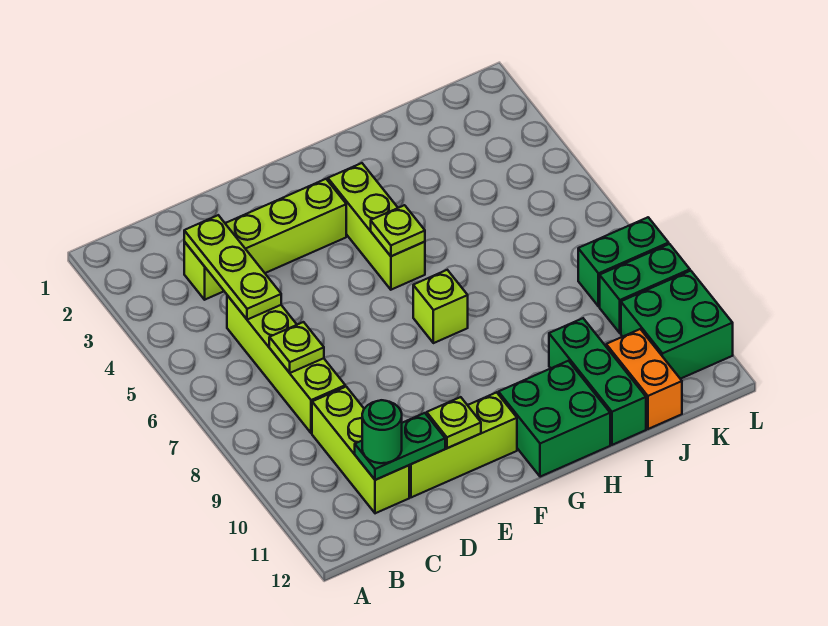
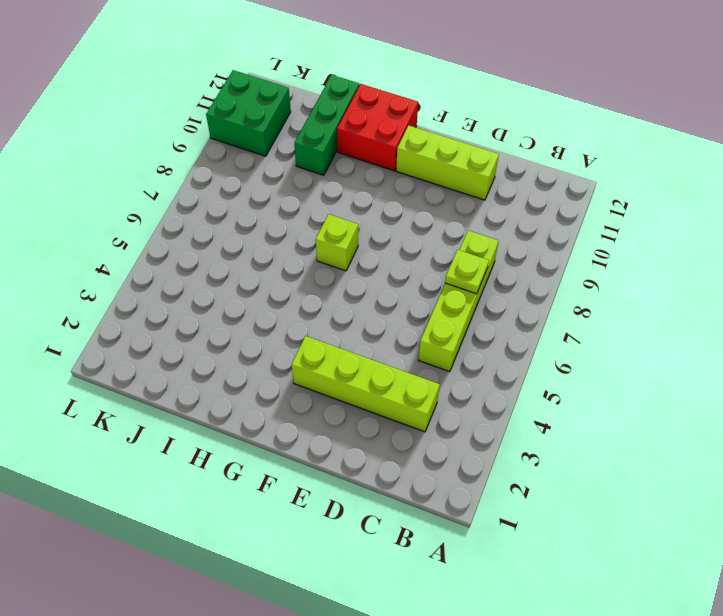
red 2x2 brick [337,84,418,171] -> green 2x2 brick [498,361,610,477]
none -> lime 1x3 brick [312,387,409,513]
none -> lime 1x3 brick [328,163,425,290]
none -> orange 1x2 brick [606,329,682,429]

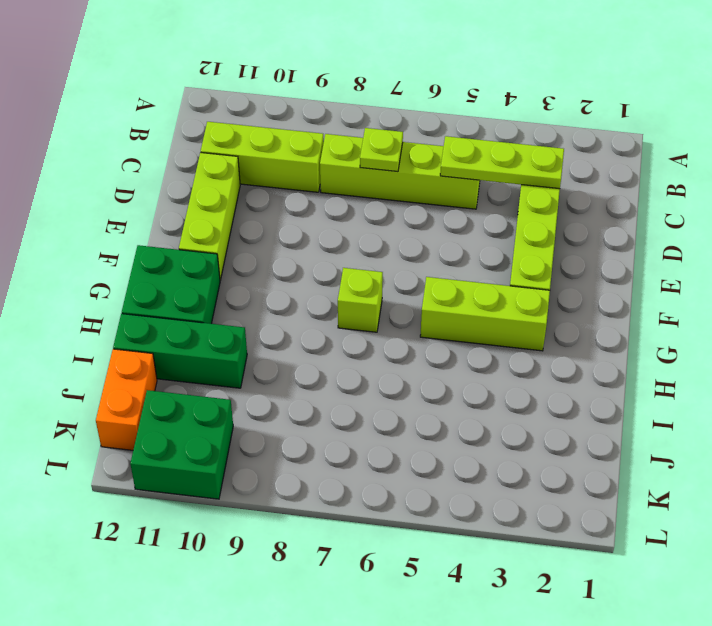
orange 1x2 brick [96,349,157,450] -> orange 1x2 brick turned to [606,329,682,429]
none -> green 1x2 brick [578,217,669,307]
none -> green 1x2 brick [600,244,690,333]
none -> green 1x2 plate [355,413,445,480]

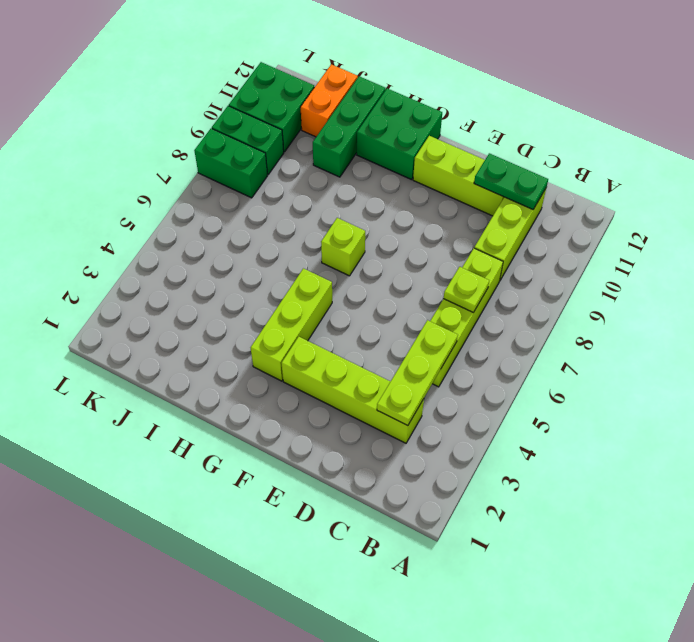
none -> lime 1x1 plate [427,397,481,448]
none -> lime 1x1 plate [371,205,425,256]
none -> green 1x1 round brick [362,400,402,463]

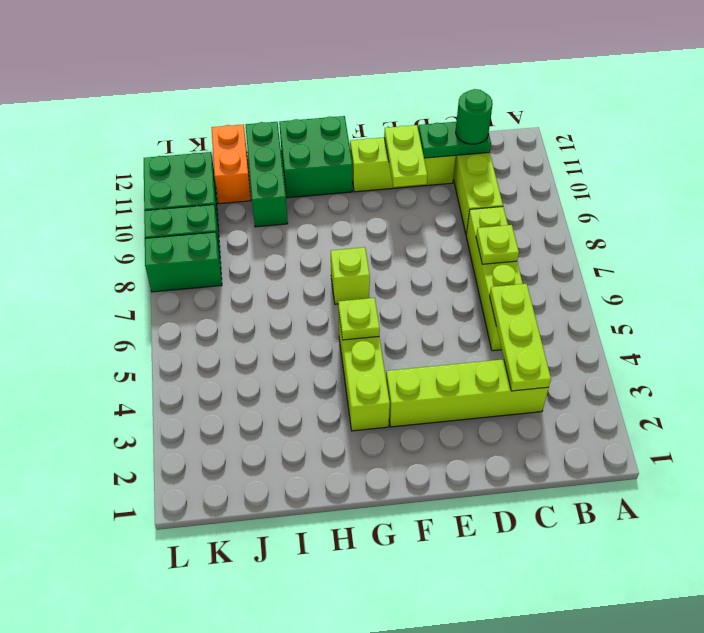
lime 1x2 plate [384,125,427,187] -> lime 1x1 plate [427,397,481,448]

